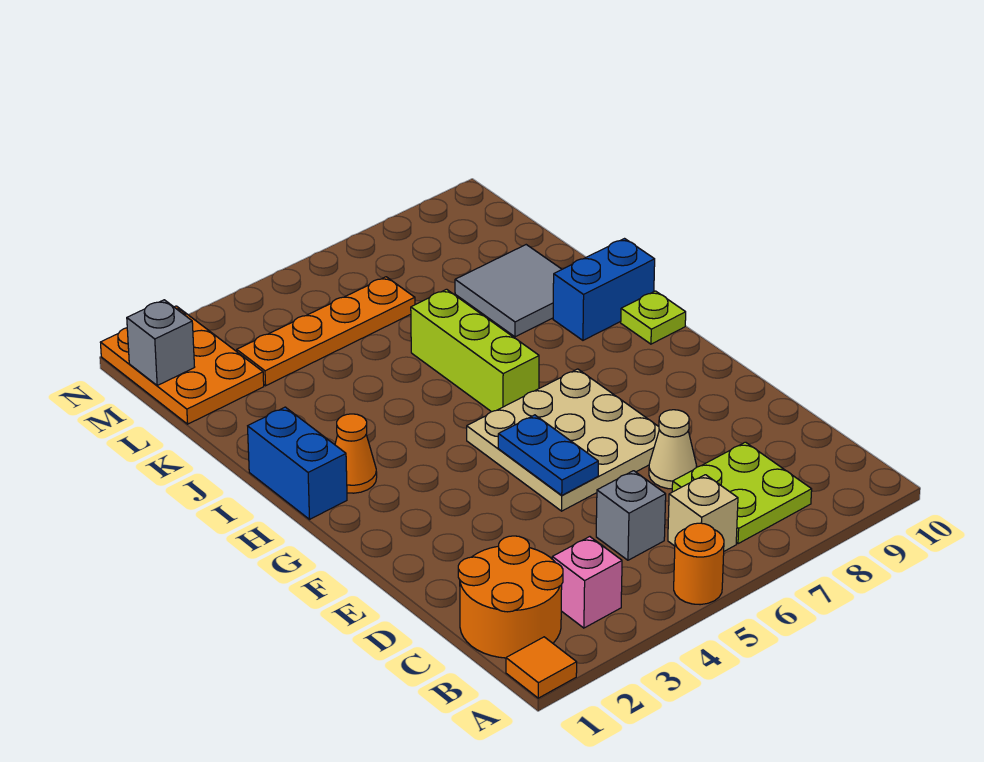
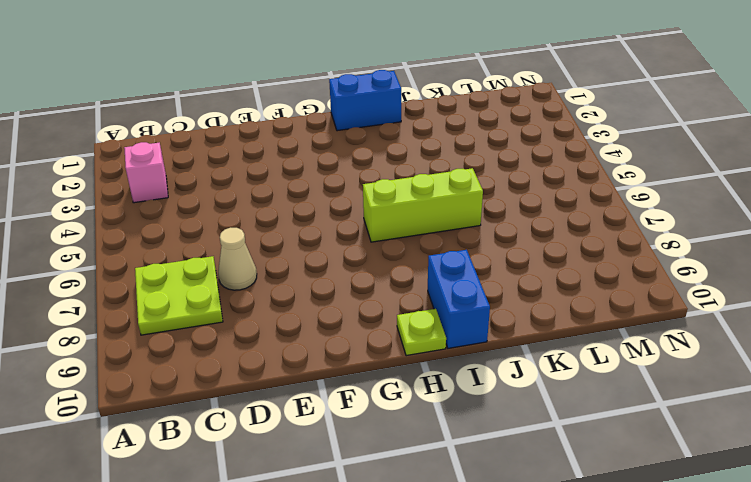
none -> orange 1x1 tile [506,637,577,698]
none -> orange 1x1 round brick [674,523,724,605]
none -> orange 2x2 round brick [458,536,563,658]

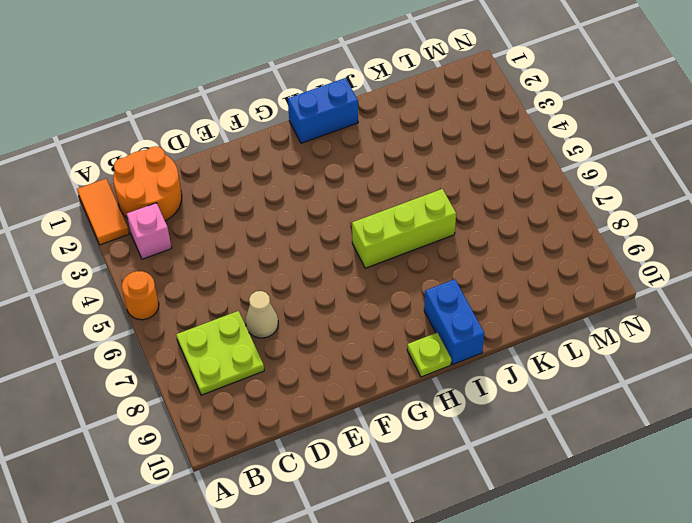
orange 1x2 tile [77,179,129,245] -> orange 1x1 tile [506,637,577,698]
none -> tan 1x1 brick [668,475,738,551]
none -> grey 1x1 brick [596,471,666,560]
none -> tan 3x3 plate [467,369,659,511]

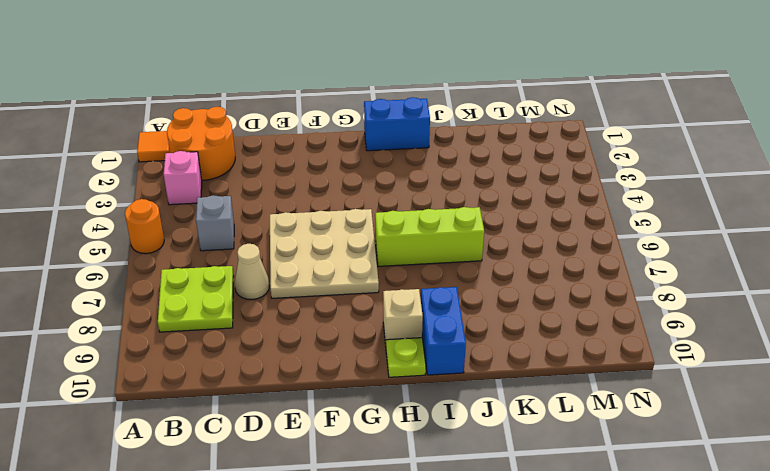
tan 1x1 brick [383,289,423,344] -> tan 1x1 brick moved to [668,475,738,551]
none -> orange 1x1 cone [335,414,377,493]
none -> grey 2x2 tile [455,245,562,337]
none -> orange 2x3 plate [100,306,264,424]

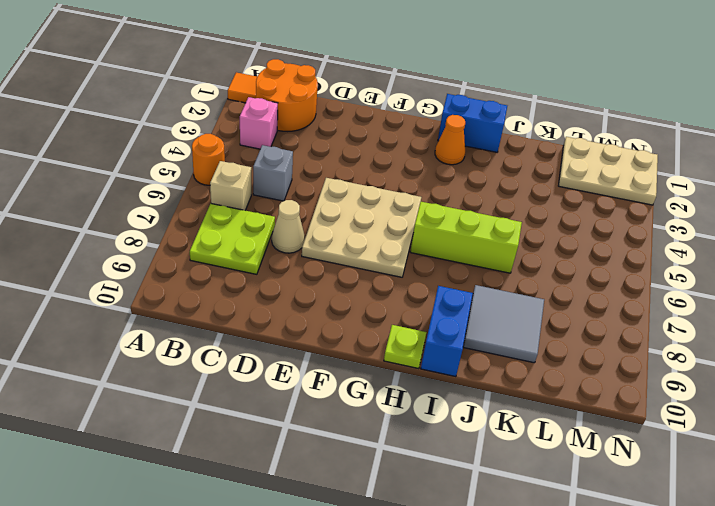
tan 2x3 plate [559,137,658,205] -> orange 2x3 plate [100,306,264,424]
none -> orange 1x4 plate [237,277,415,386]
none -> blue 1x2 plate [498,415,598,495]
none -> grey 1x1 brick [127,300,194,385]

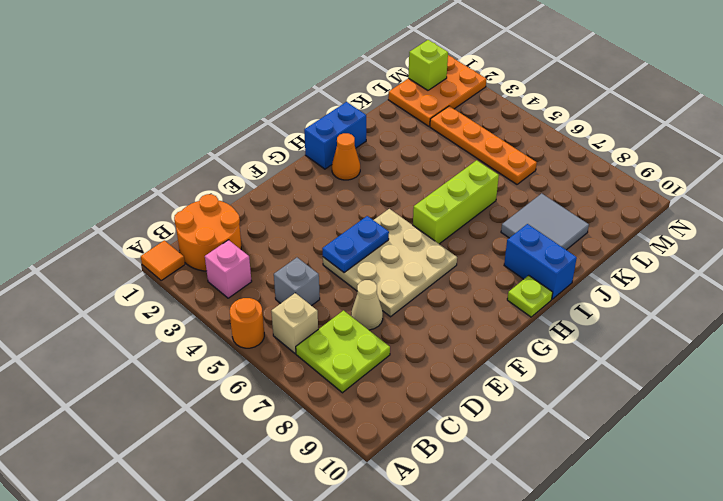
lime 1x1 brick [408,40,448,90] -> grey 1x1 brick [127,300,194,385]

